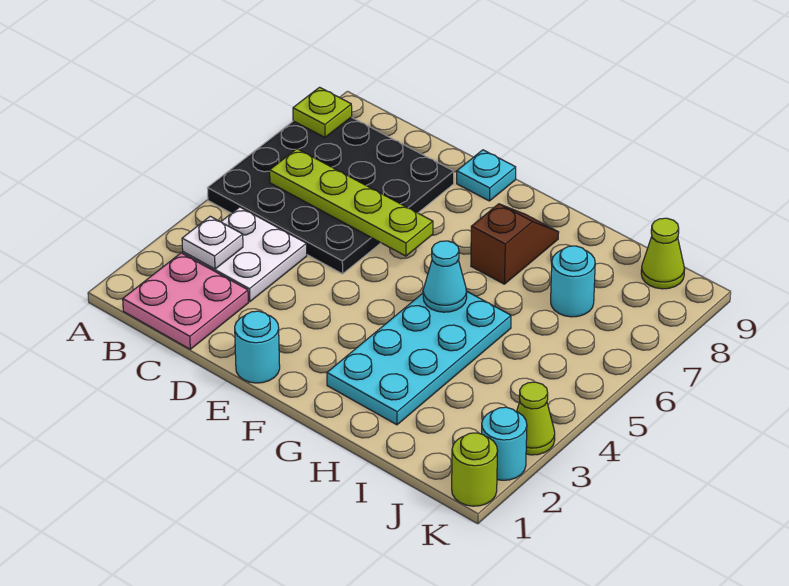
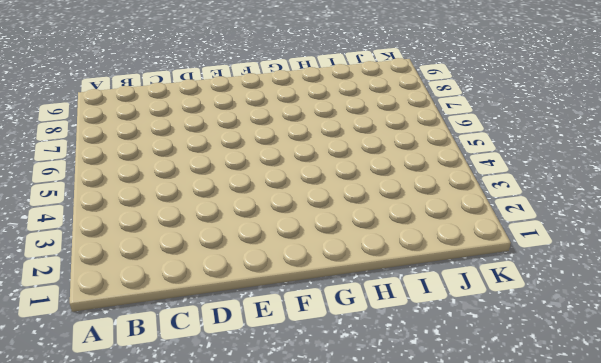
none -> black 4x4 plate [208,117,454,274]
none -> pink 2x2 plate [123,253,248,349]
none -> white 2x2 plate [183,207,307,302]

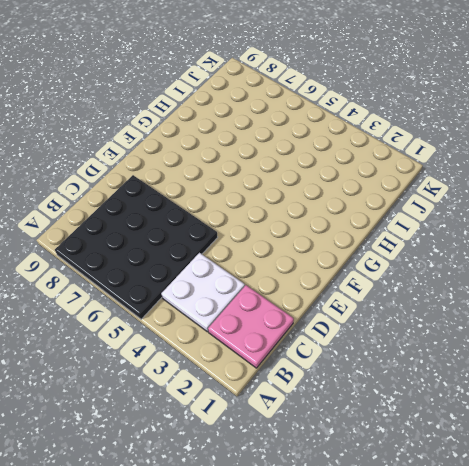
none -> cyan 1x1 round brick [235,311,280,383]
none -> cyan 1x1 plate [457,150,516,201]
none -> cyan 2x4 plate [327,292,511,425]

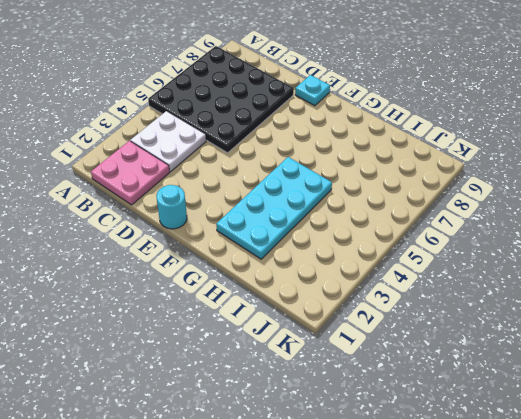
none -> brown 1x2 slope [471,204,559,284]
none -> cyan 1x1 round brick [551,246,595,317]
none -> lime 1x1 cone [641,218,685,289]

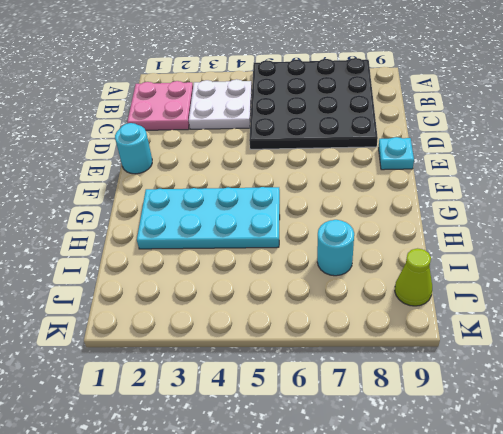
none -> brown 1x2 slope [471,204,559,284]
none -> lime 1x1 round brick [452,433,498,506]
none -> cyan 1x1 round brick [482,407,527,480]

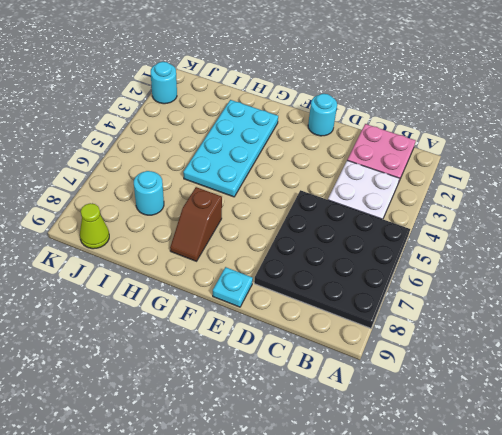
none -> lime 1x1 round brick [452,433,498,506]
none -> lime 1x1 cone [517,382,555,455]
none -> lime 1x1 plate [293,87,352,137]

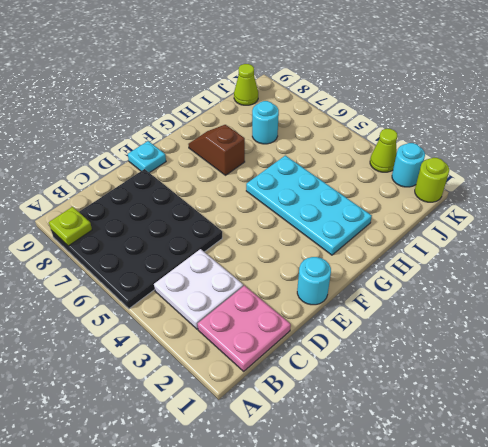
none -> white 1x1 plate [182,216,243,269]
none -> lime 1x4 plate [270,149,433,256]
none -> cyan 1x1 cone [423,241,467,312]

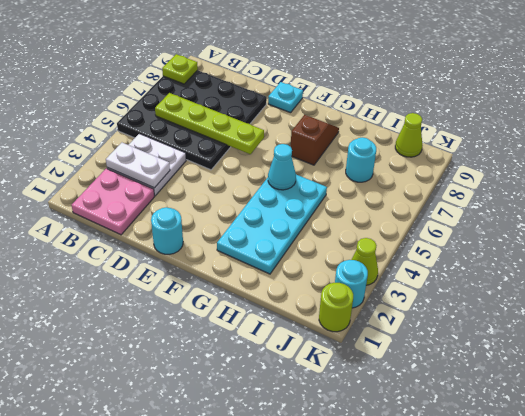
white 1x2 plate [106,143,170,188] -> white 1x1 plate [182,216,243,269]

